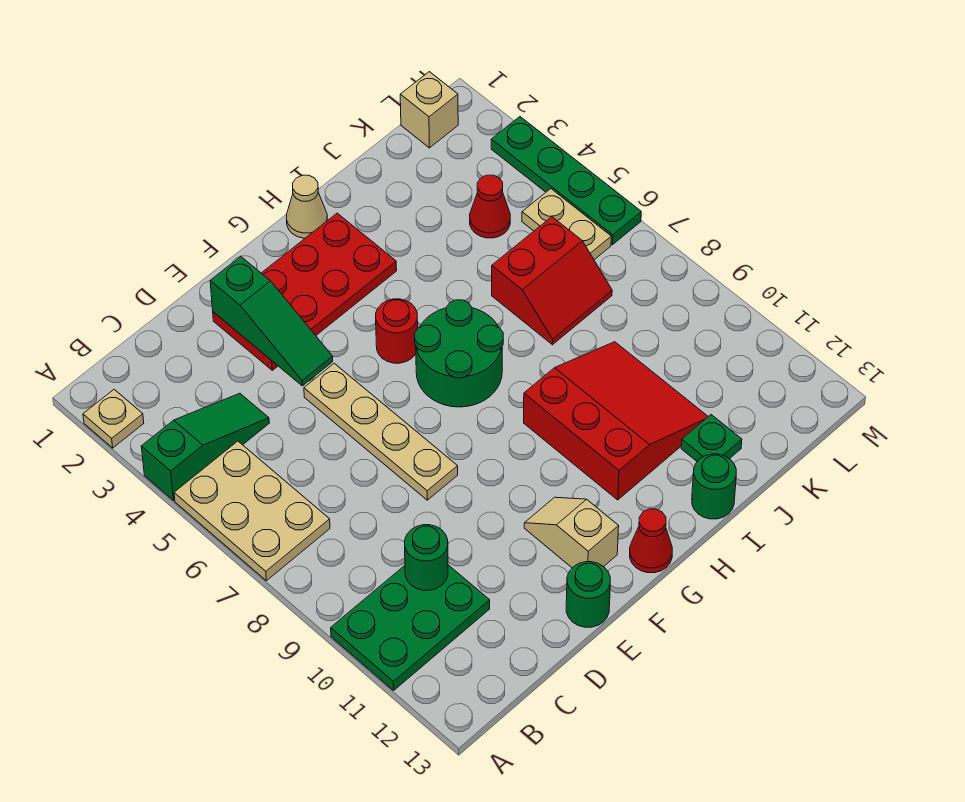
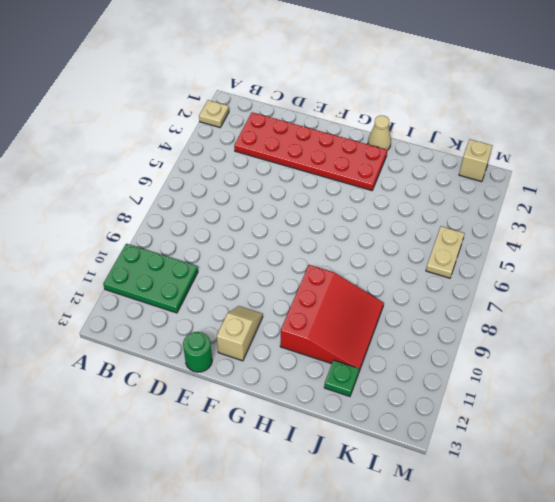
red 2x6 plate [234,112,387,191] -> red 2x4 plate [213,213,397,370]
none -> green 1x3 slope [141,393,269,501]
none -> tan 2x3 plate [174,441,330,581]
none -> tan 1x4 plate [304,363,458,500]

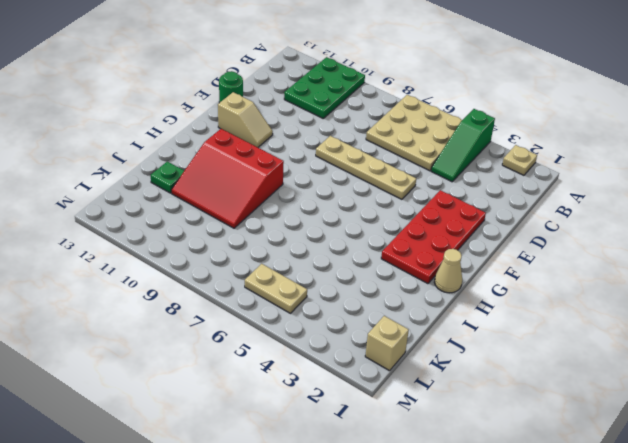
tan 3x3 plate [366,95,462,171] -> tan 2x3 plate [174,441,330,581]
none -> red 1x1 round brick [376,299,418,363]
none -> green 2x2 round brick [415,300,503,407]
none -> red 1x1 cone [630,509,672,573]

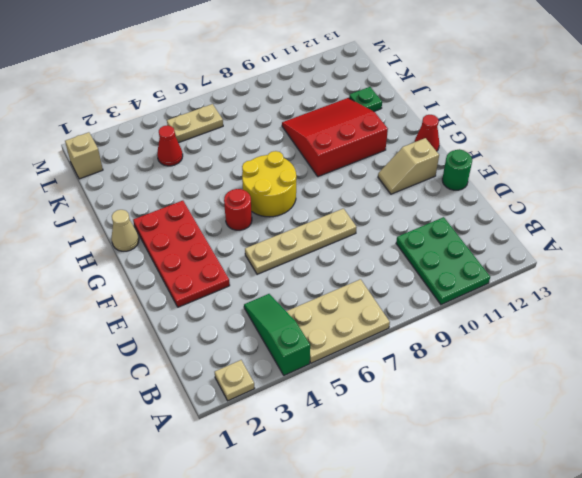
yellow 2x2 round brick [242,151,296,217] -> green 2x2 round brick [415,300,503,407]
none -> green 1x1 round brick [692,454,736,519]
none -> red 2x2 slope [492,217,612,345]
none -> green 1x4 plate [491,117,641,245]

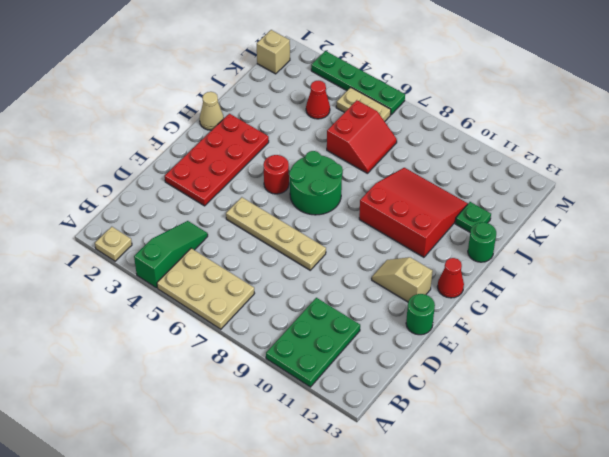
none -> green 1x1 round brick [405,525,448,590]
none -> green 1x3 slope [210,257,333,386]

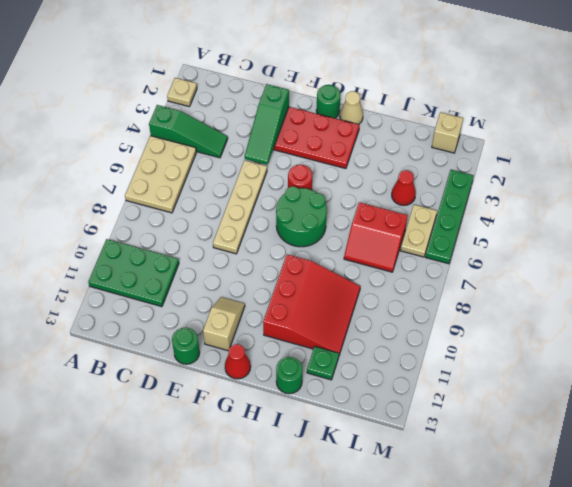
green 1x1 round brick [316,85,341,118] -> green 1x1 round brick moved to [405,525,448,590]

